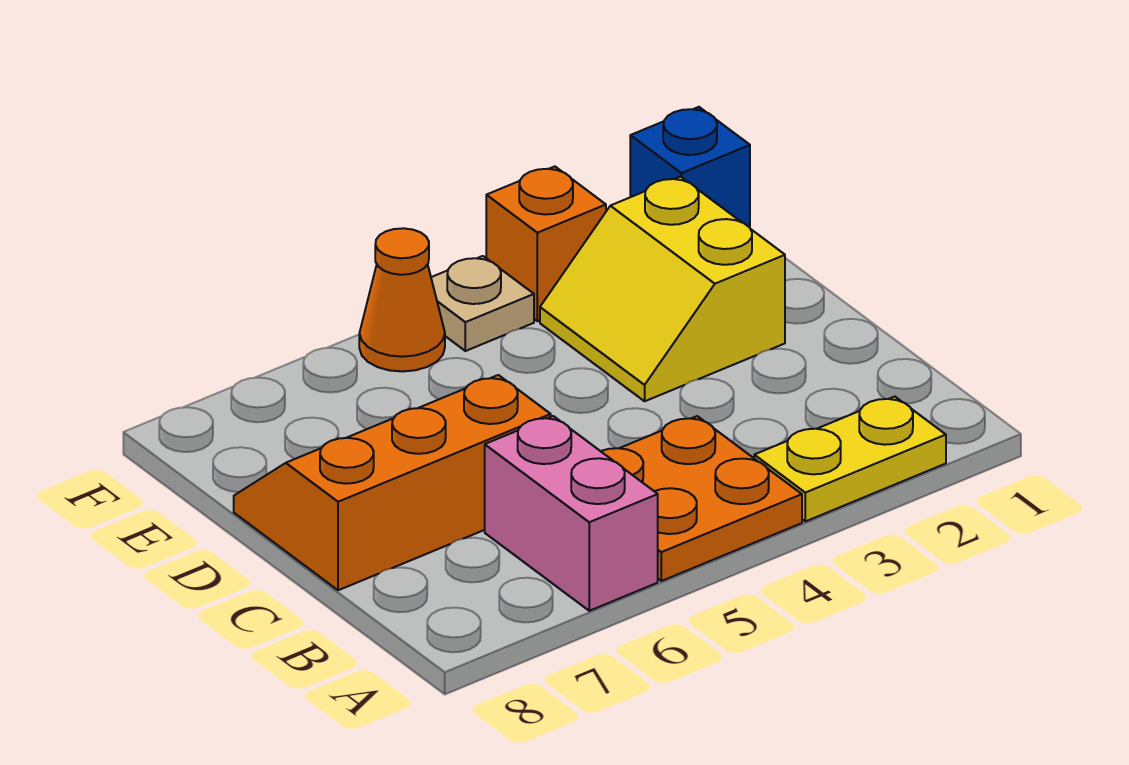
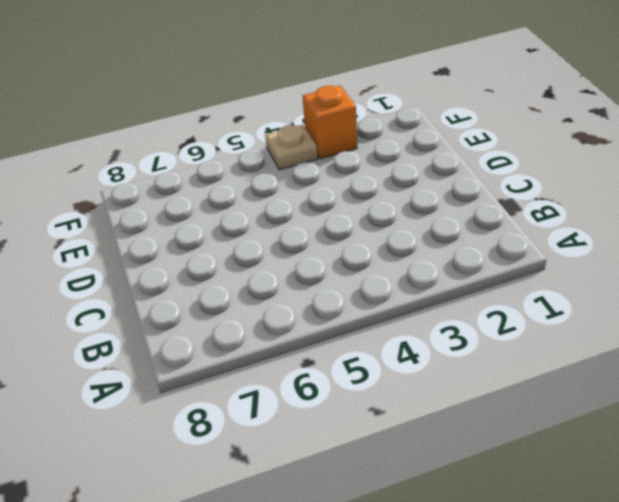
none -> yellow 1x2 plate [754,397,946,521]
none -> orange 2x2 plate [601,416,802,581]

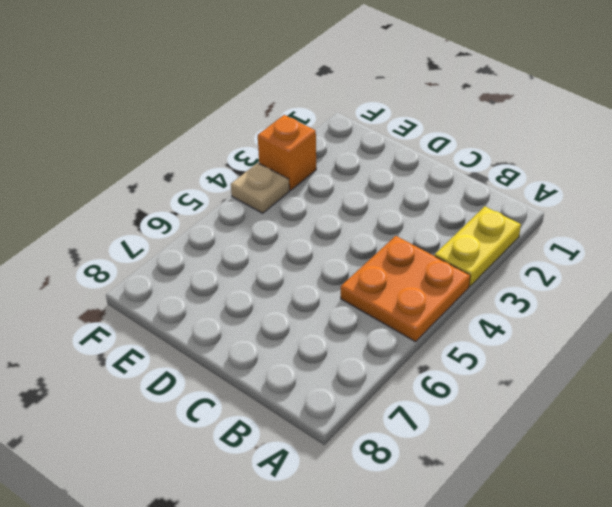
none -> pink 1x2 brick [485,416,658,611]
none -> orange 2x3 slope [234,375,551,590]

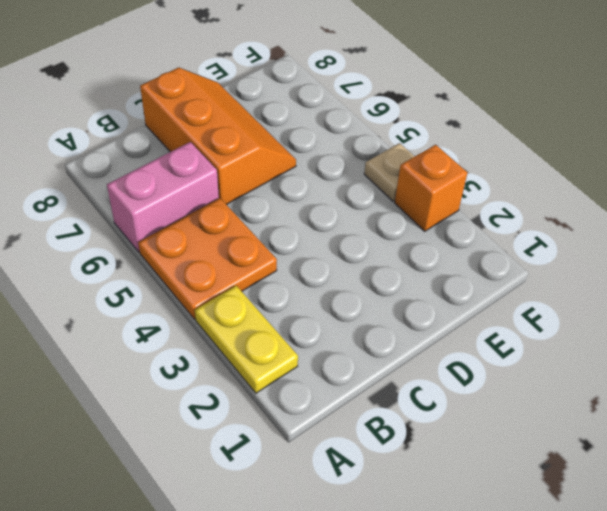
none -> yellow 2x2 slope [540,177,785,401]
none -> blue 1x1 brick [630,107,750,227]

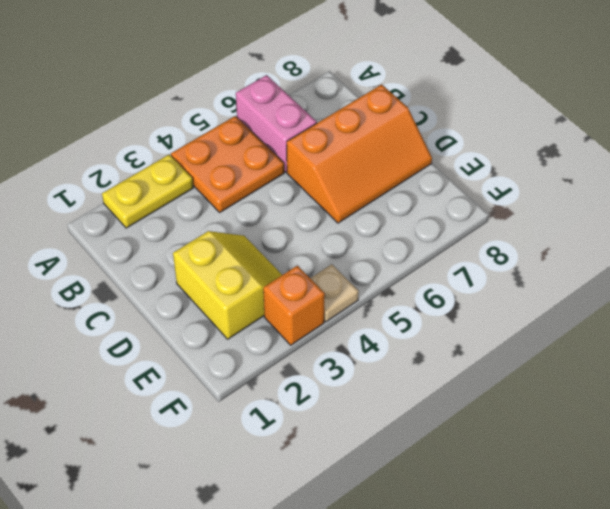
none -> blue 1x1 brick [630,107,750,227]
none -> orange 1x1 cone [359,228,445,372]

